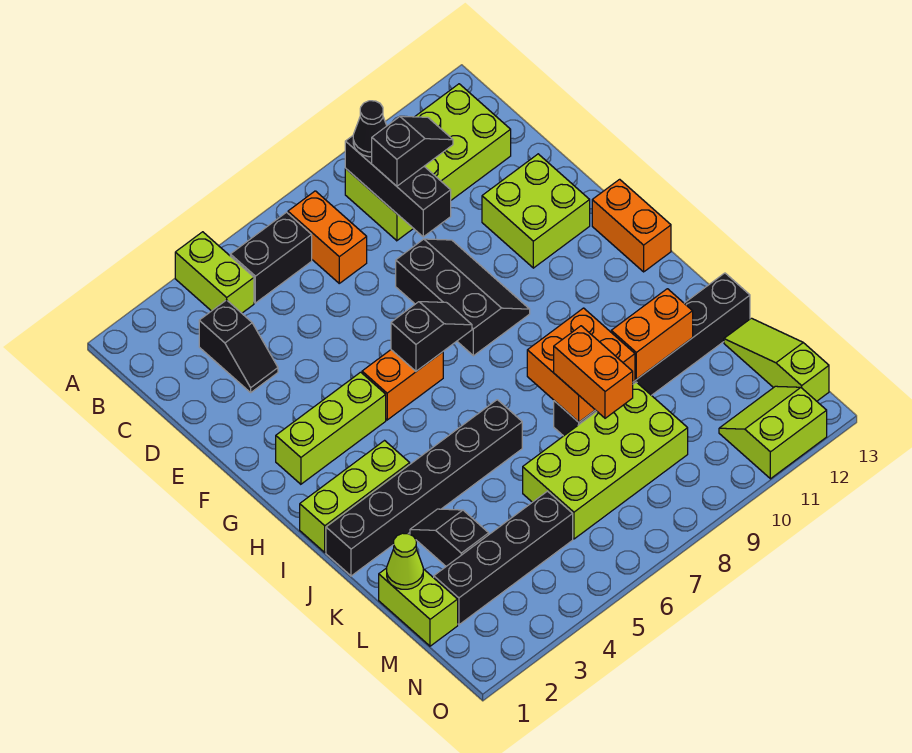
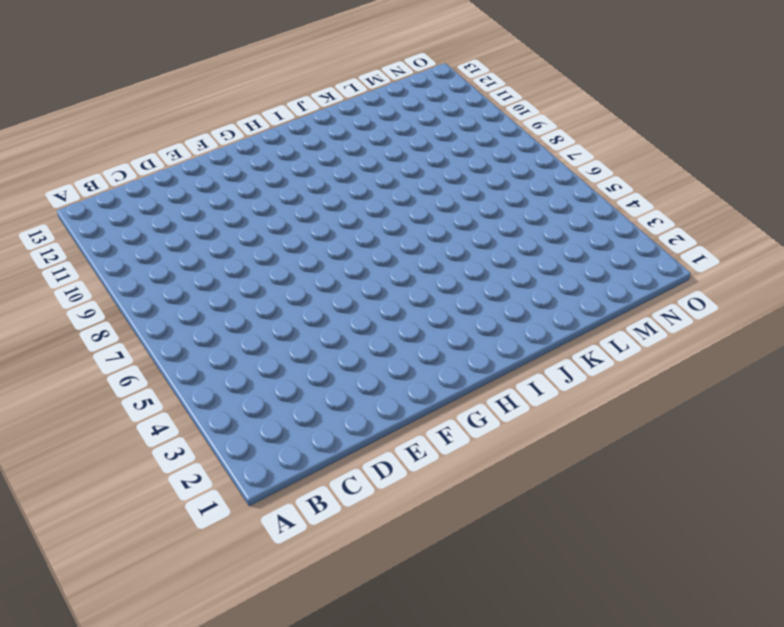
none -> lime 1x2 brick [175,232,254,313]
none -> black 1x2 brick [230,212,312,303]
none -> orange 1x2 brick [288,191,367,283]

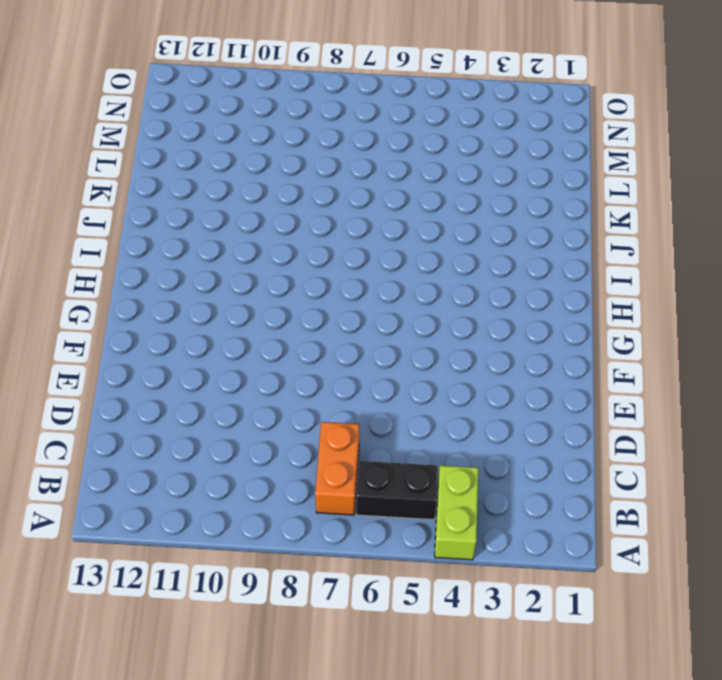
none -> lime 2x4 brick [345,84,511,241]
none -> black 1x2 slope [199,300,278,392]
none -> black 2x3 slope [396,239,530,356]

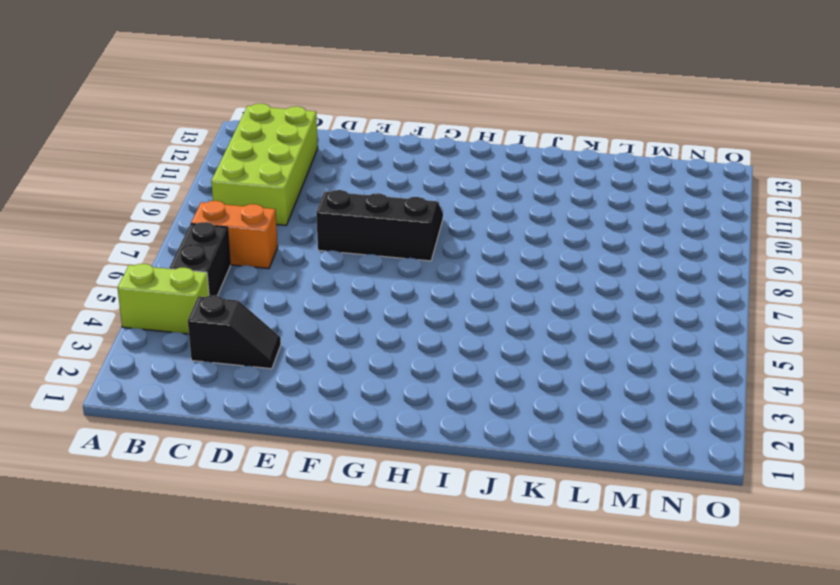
none -> lime 2x2 brick [482,154,590,268]
none -> lime 1x3 brick [276,372,386,484]
none -> orange 1x2 brick [362,350,443,420]

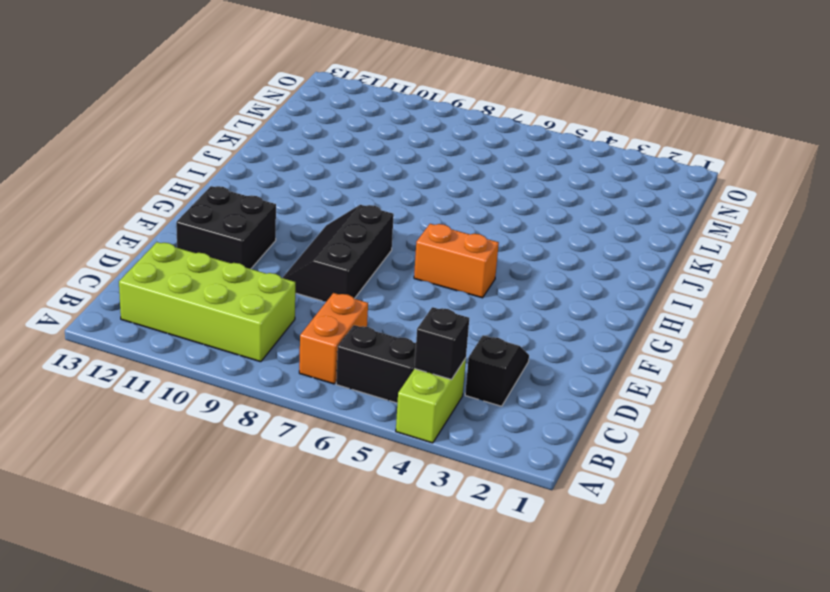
black 1x1 brick [414,307,469,379] -> none
black 2x2 brick [176,186,276,269] -> lime 2x2 brick [482,154,590,268]
none -> lime 1x3 brick [276,372,386,484]
none -> orange 1x2 brick [592,179,671,272]
none -> lime 1x3 brick [300,441,410,552]

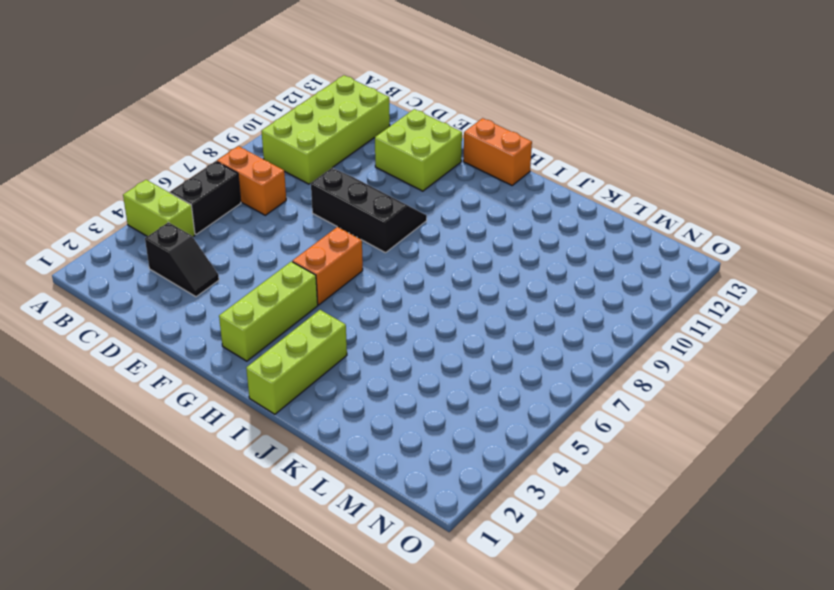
none -> black 1x6 brick [326,400,522,576]
none -> black 1x2 slope [410,509,489,566]
none -> black 1x6 brick [554,273,750,436]

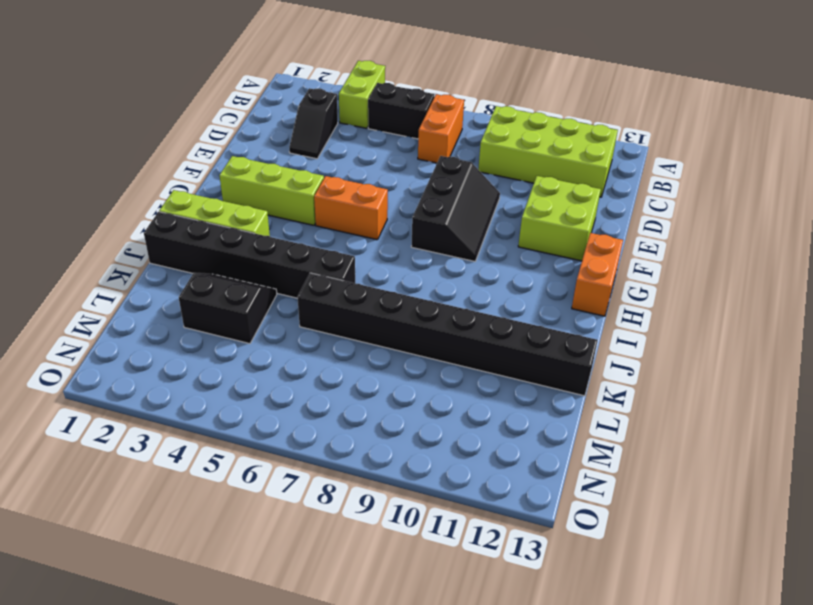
black 2x2 slope [179,273,277,344] -> black 1x2 slope [410,509,489,566]
black 1x8 brick [298,273,598,396] -> black 1x6 brick [554,273,750,436]
none -> lime 1x2 brick [379,568,458,646]
none -> lime 2x4 brick [523,382,688,539]
none -> lime 1x3 slope [724,318,829,401]

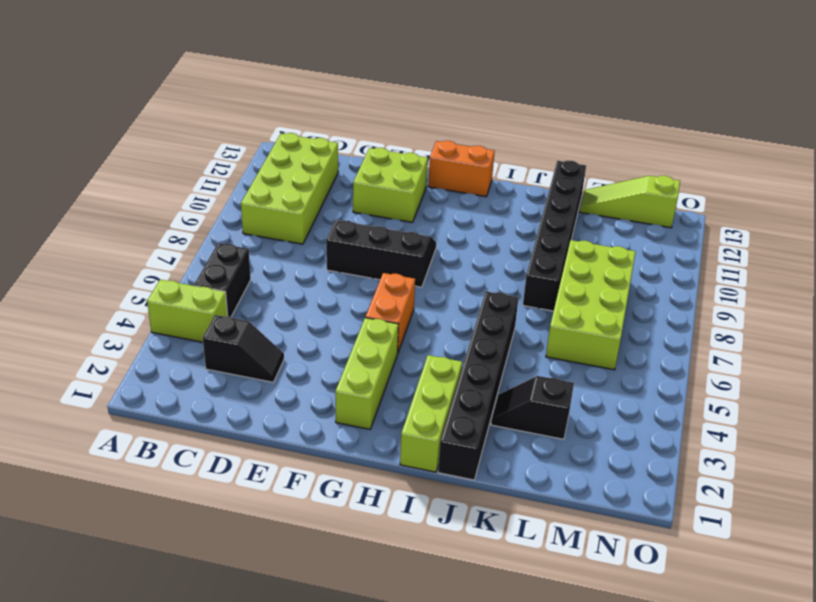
none -> orange 1x2 brick [288,191,367,283]
none -> lime 1x2 brick [379,568,458,646]
none -> black 1x4 brick [434,491,573,625]

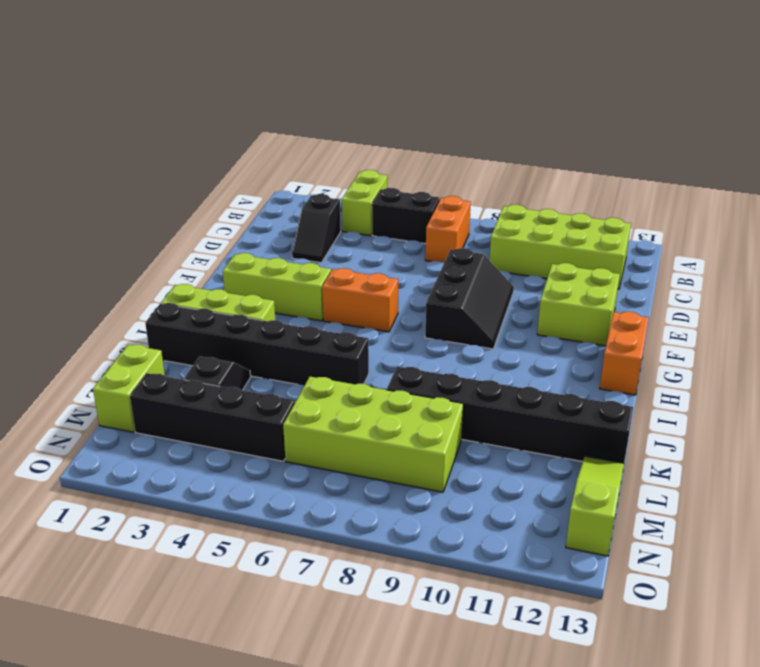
none -> lime 2x2 slope [719,386,827,479]
none -> black 1x3 brick [345,136,451,237]
none -> black 1x2 slope [391,302,472,371]

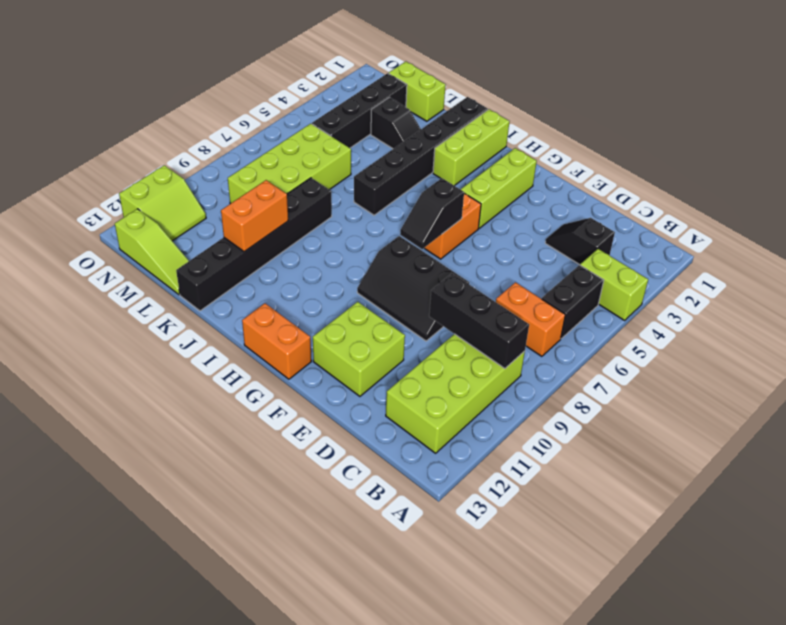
none -> orange 2x2 brick [527,308,635,422]
none -> lime 1x1 cone [387,533,423,589]
none -> black 1x1 cone [353,101,387,157]

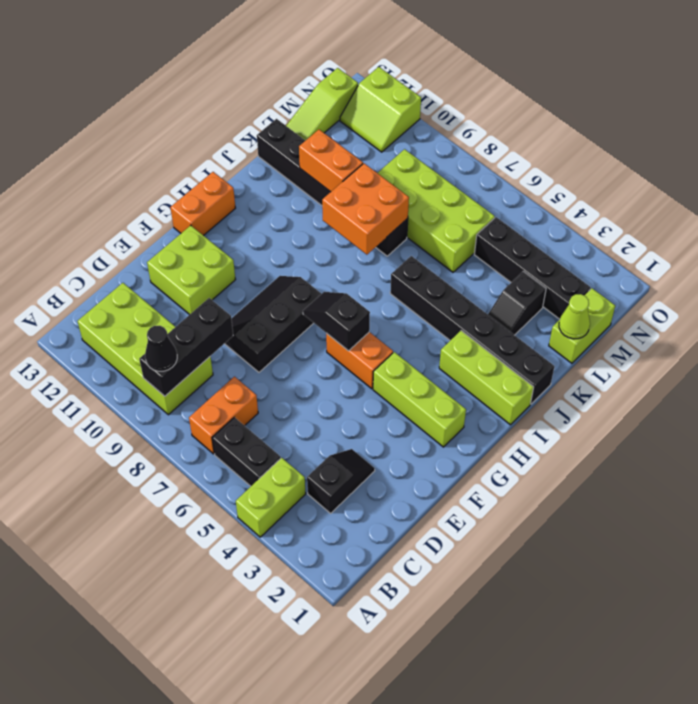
none -> black 1x2 slope [372,116,453,186]
none -> orange 1x2 brick [554,326,633,418]

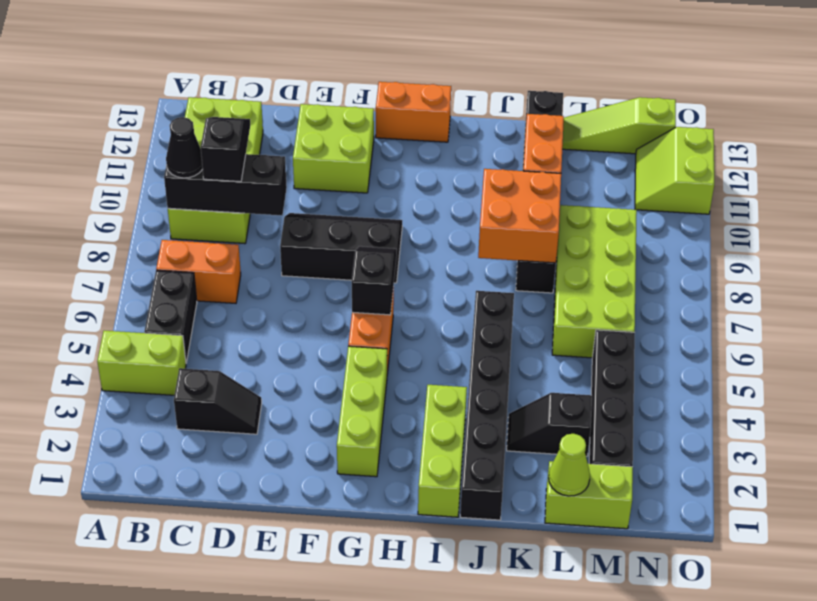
none -> orange 1x2 brick [554,326,633,418]

